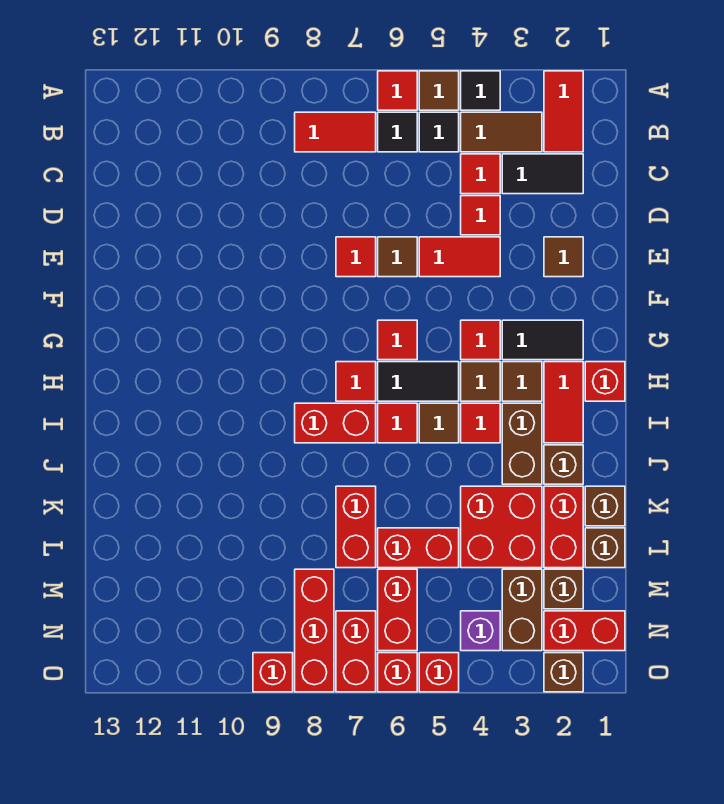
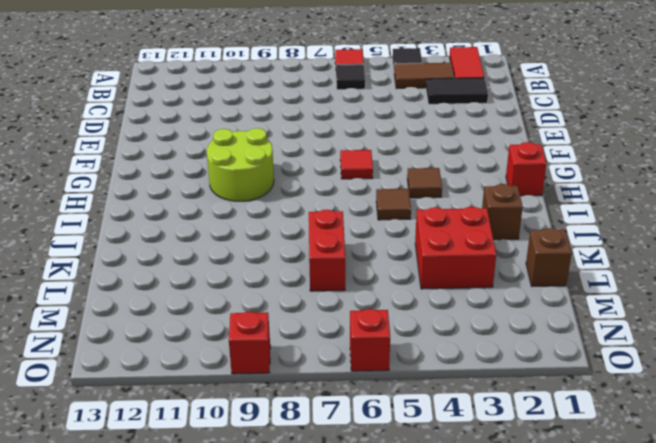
lime 2x2 round brick [207,128,274,201] -> none
none -> brown 1x1 tile [419,71,459,110]
none -> black 1x1 tile [419,112,459,152]
none -> red 1x2 tile [295,112,376,152]
none -> red 1x1 tile [461,154,500,194]

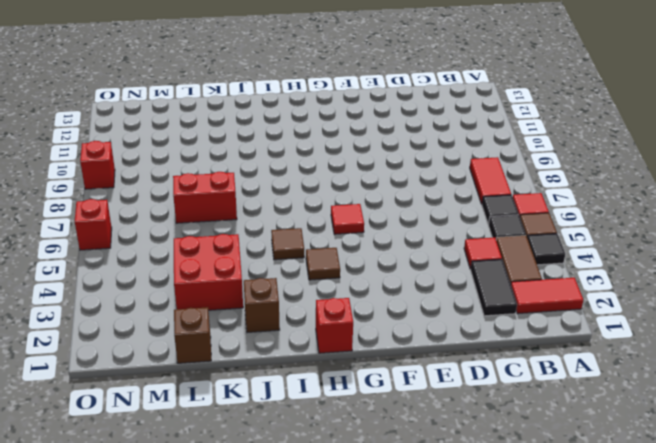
none -> red 1x1 tile [461,196,500,235]
none -> brown 1x1 tile [544,237,583,277]
none -> red 1x2 tile [419,237,500,277]
none -> brown 1x1 tile [378,237,417,277]

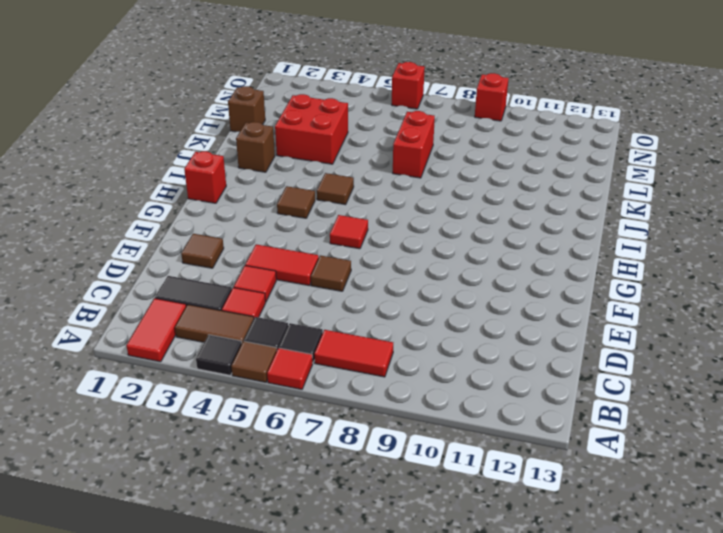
none -> red 1x1 tile [336,237,376,277]
none -> black 1x2 tile [502,320,583,360]
none -> red 1x1 tile [461,320,500,360]
none -> red 1x2 tile [544,362,583,443]

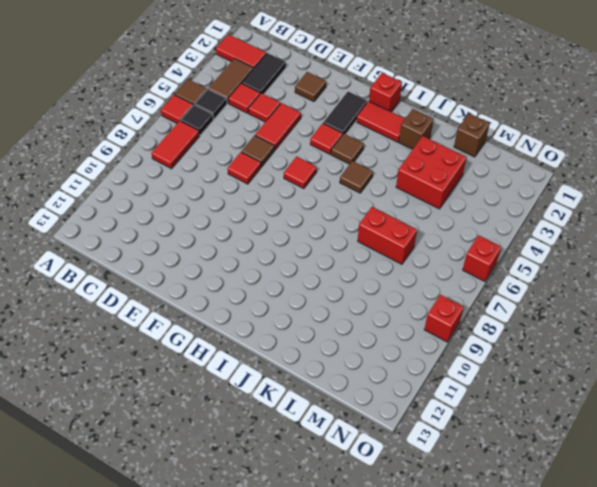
none -> black 1x1 tile [461,71,500,110]
none -> brown 1x1 tile [502,362,542,401]
none -> black 1x2 tile [378,362,459,401]
none -> red 1x1 tile [336,362,376,401]

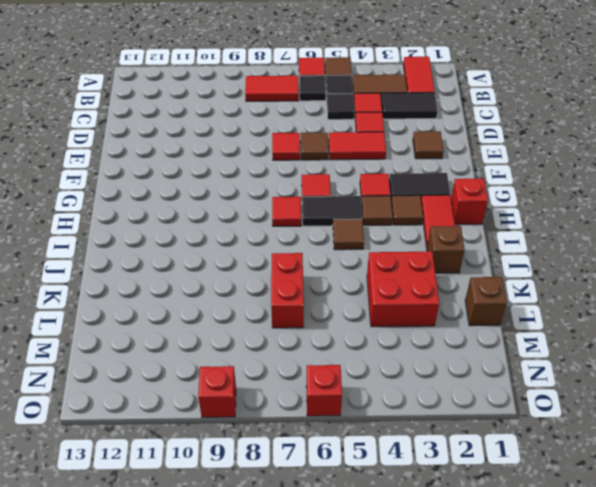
black 1x1 tile [327,93,354,120] -> black 1x1 tile moved to [461,71,500,110]
none -> brown 1x2 brick [502,403,542,484]
none -> red 1x1 tile [461,403,500,443]
none -> red 1x1 tile [378,403,417,443]
none -> red 1x2 brick [295,403,376,443]

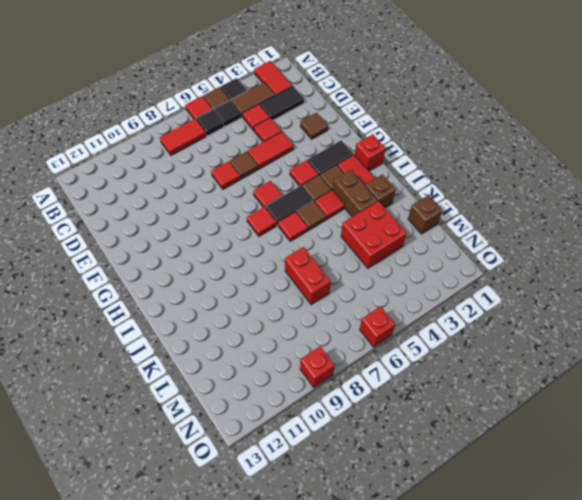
none -> red 1x2 brick [295,403,376,443]
none -> brown 1x1 brick [585,486,625,526]
none -> red 1x2 brick [544,486,583,568]
none -> red 1x2 brick [378,528,459,568]

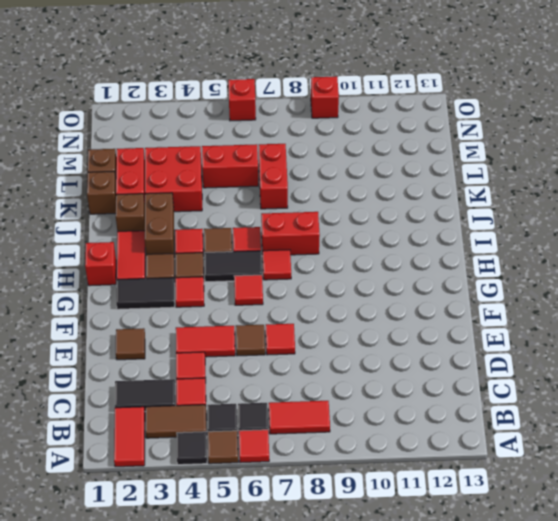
none -> brown 1x1 brick [544,569,583,609]
none -> brown 1x2 brick [502,569,542,651]
none -> red 1x2 brick [378,569,417,651]
none -> red 1x3 brick [295,569,334,692]

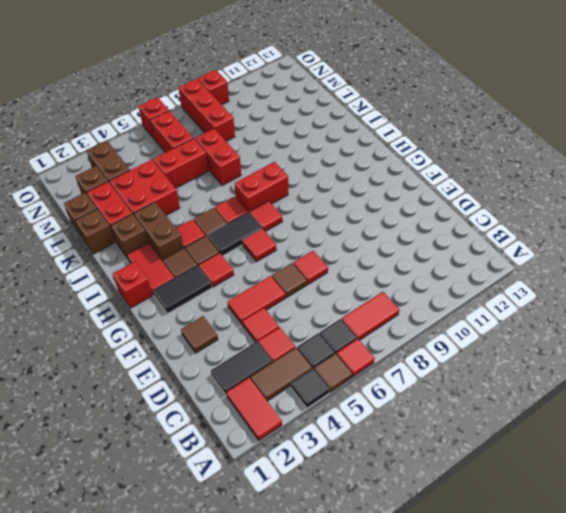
none -> red 1x2 brick [544,611,625,651]
none -> purple 1x1 brick [461,611,500,651]
none -> red 1x2 brick [336,611,376,692]
none -> brown 1x1 brick [544,653,583,692]

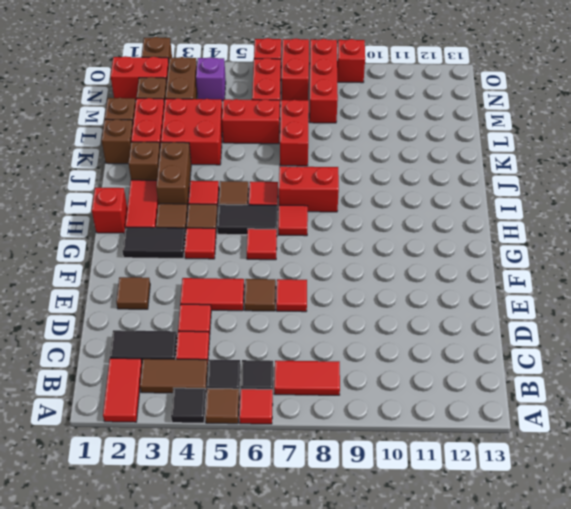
none -> red 1x1 brick [419,653,459,692]

